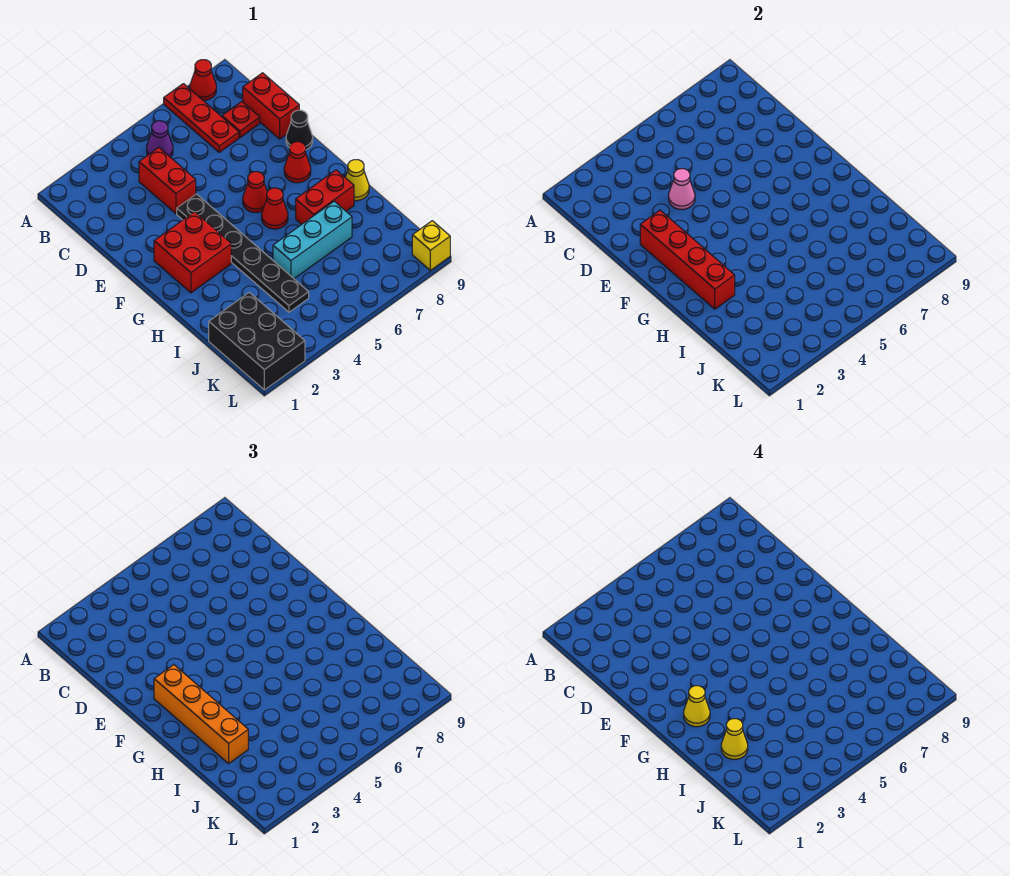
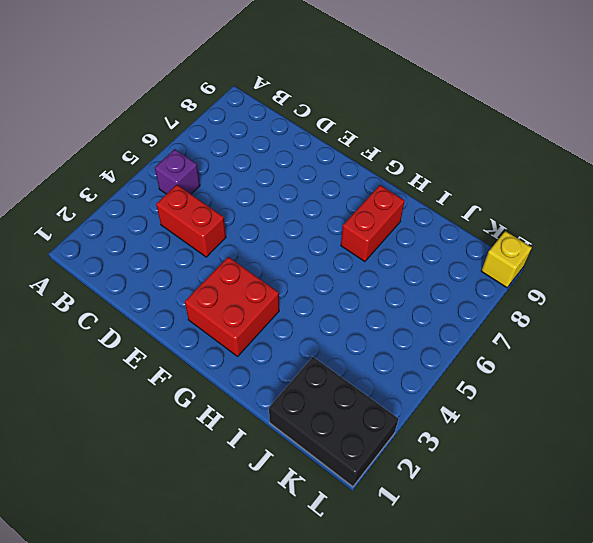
purple 1x1 brick [155,149,200,194] -> purple 1x1 cone [147,121,173,157]
none -> red 1x3 plate [164,84,239,152]
none -> red 1x1 cone [190,60,216,101]
none -> red 1x1 plate [222,102,260,137]

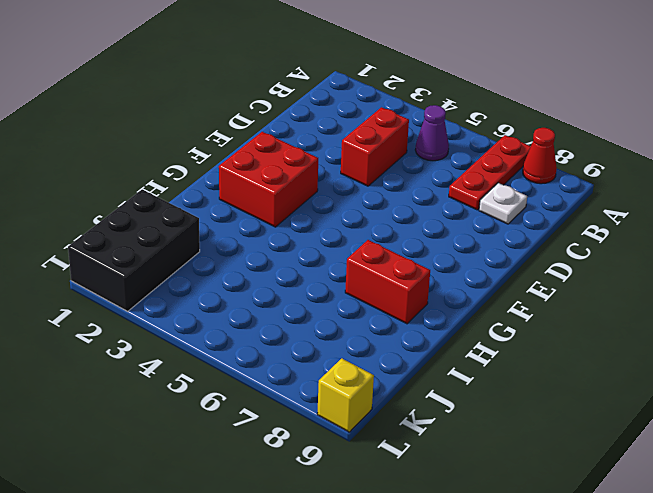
white 1x1 plate [479,183,527,224] -> red 1x1 plate [222,102,260,137]
none -> red 1x2 brick [243,73,299,139]
none -> black 1x6 plate [177,194,309,312]
none -> black 1x1 cone [286,110,313,150]

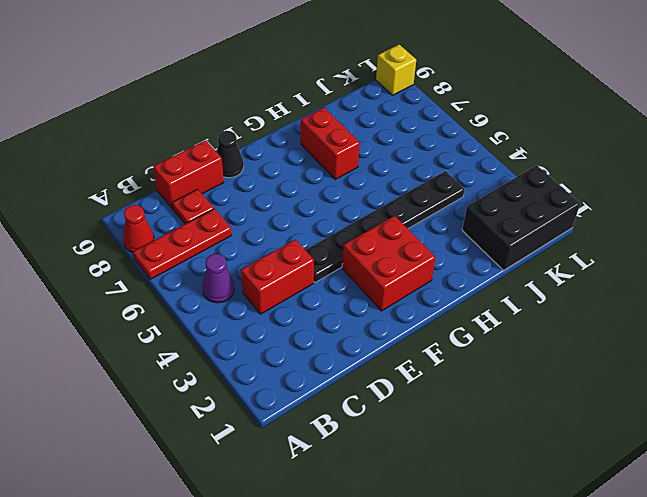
none -> red 1x1 cone [243,172,267,213]
none -> red 1x1 cone [284,142,311,183]
none -> red 1x1 cone [262,188,288,229]

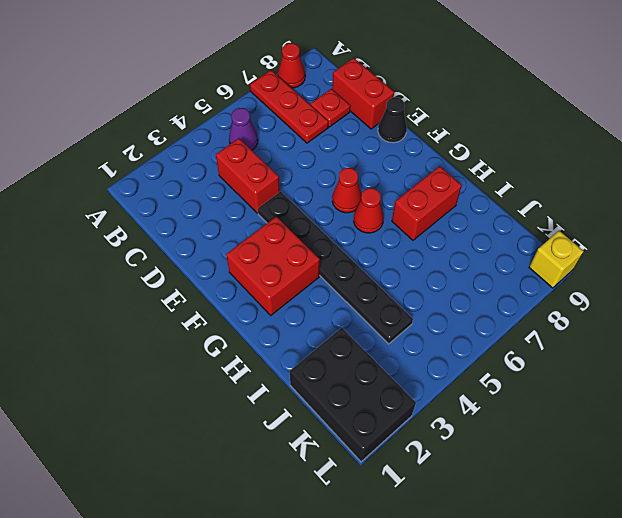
none -> red 1x1 cone [284,142,311,183]
none -> yellow 1x1 cone [345,160,369,201]
none -> cyan 1x3 brick [273,201,352,279]

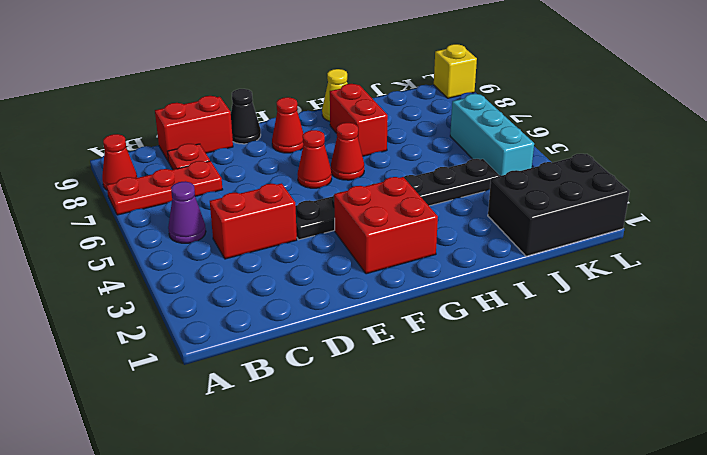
cyan 1x3 brick [450,94,534,176] -> cyan 1x3 brick moved to [273,201,352,279]
none -> pink 1x1 cone [669,169,695,210]
none -> red 1x4 brick [640,210,735,309]
none -> orange 1x4 brick [154,665,248,764]

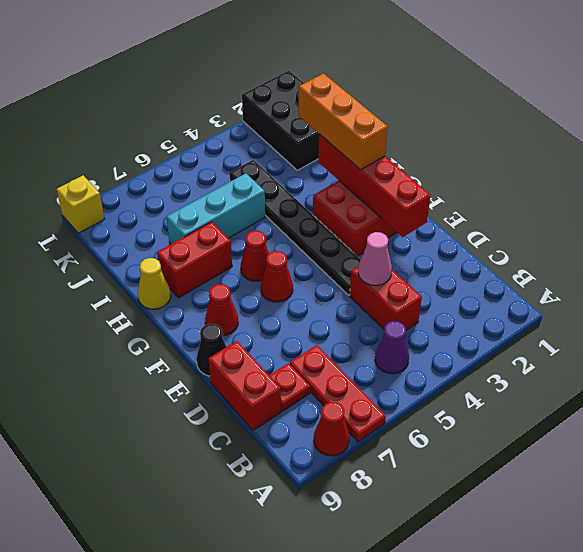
orange 1x3 brick [299,74,388,170] -> orange 1x4 brick [154,665,248,764]
none -> yellow 1x1 cone [684,686,710,727]
none -> yellow 1x1 cone [721,719,748,759]

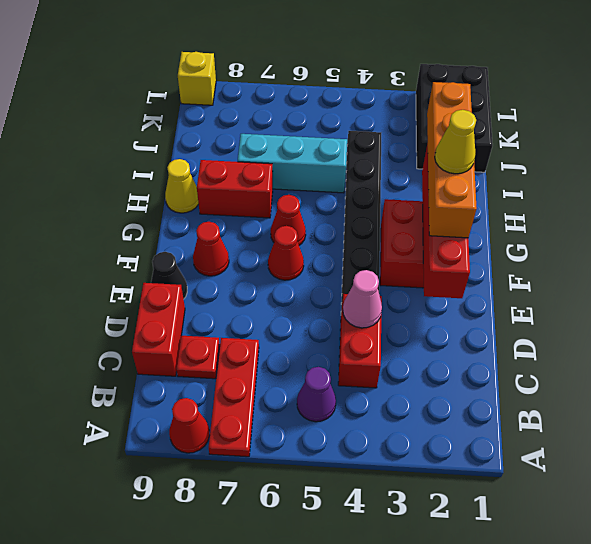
none -> yellow 1x1 cone [721,719,748,759]

